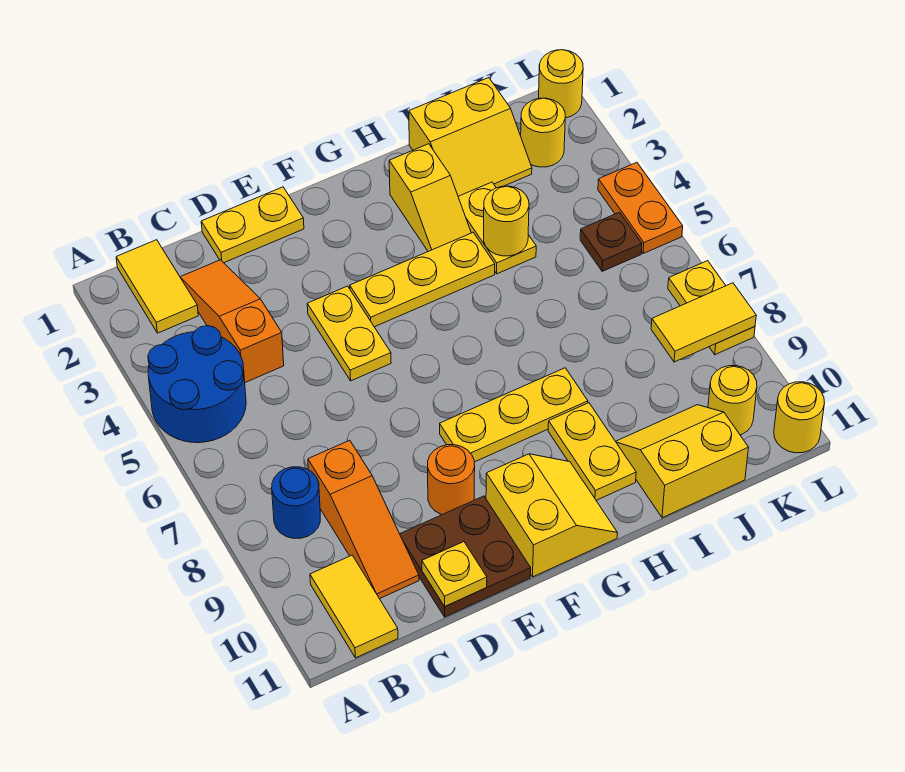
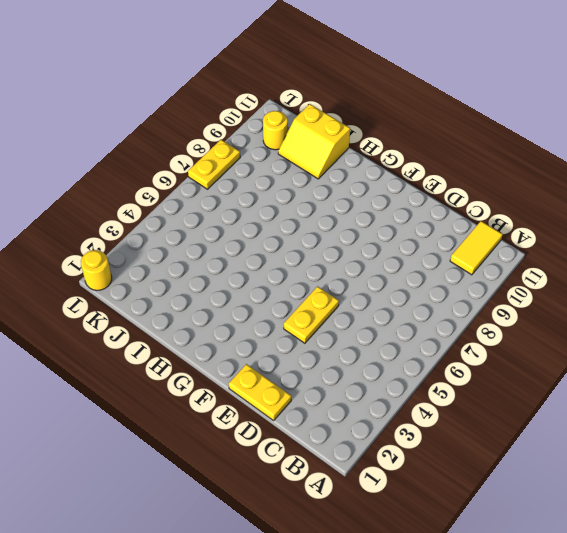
none -> blue 2x2 round brick [148,326,246,443]
none -> yellow 1x2 tile [116,240,198,333]
none -> blue 1x1 round brick [272,467,320,538]

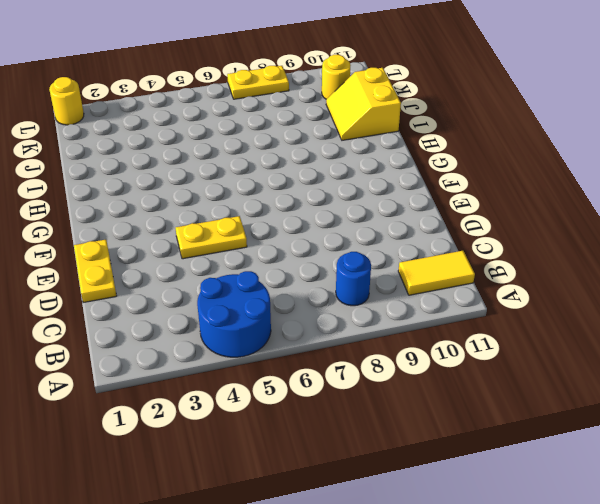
none -> yellow 1x2 tile [116,240,198,333]
none -> orange 1x3 slope [180,260,284,383]
none -> orange 1x3 slope [308,440,419,599]

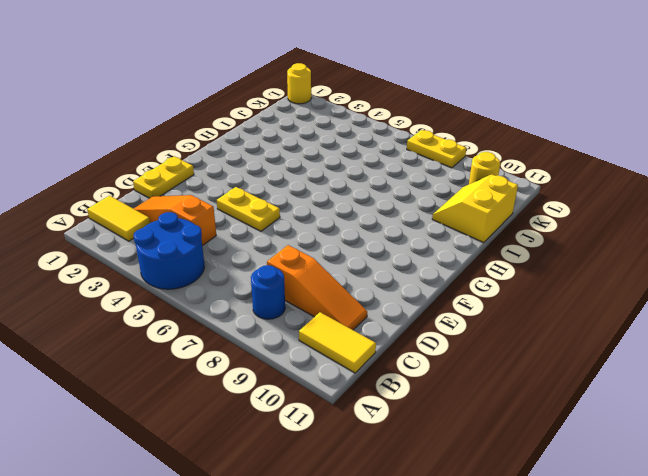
none -> brown 2x2 plate [400,496,531,617]
none -> orange 1x1 round brick [428,445,475,515]
none -> yellow 1x3 plate [350,233,495,327]

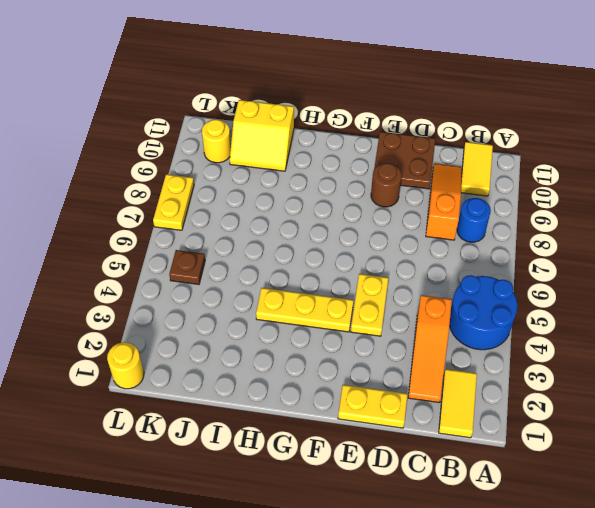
brown 1x1 round brick [371,163,402,207] -> orange 1x1 round brick [428,445,475,515]
none -> yellow 1x3 plate [440,368,588,462]
none -> yellow 2x2 slope [486,454,617,577]
none -> yellow 1x2 slope [389,144,471,251]

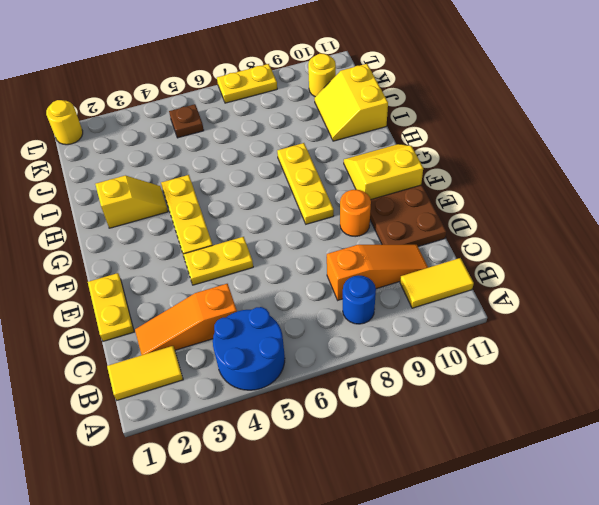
none -> yellow 1x2 plate [548,403,636,500]
none -> yellow 2x2 slope [409,78,532,196]
none -> yellow 1x2 plate [458,182,536,274]

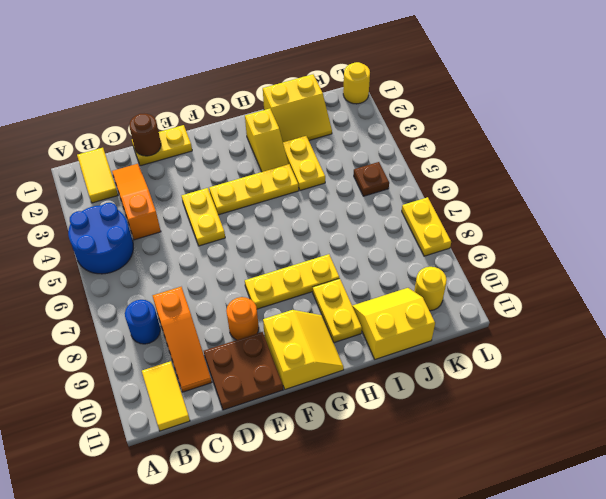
brown 1x1 round brick [129,114,161,156] -> none
none -> yellow 1x1 round brick [521,98,565,167]
none -> orange 1x2 plate [598,162,683,253]
none -> yellow 1x1 round brick [774,382,825,453]

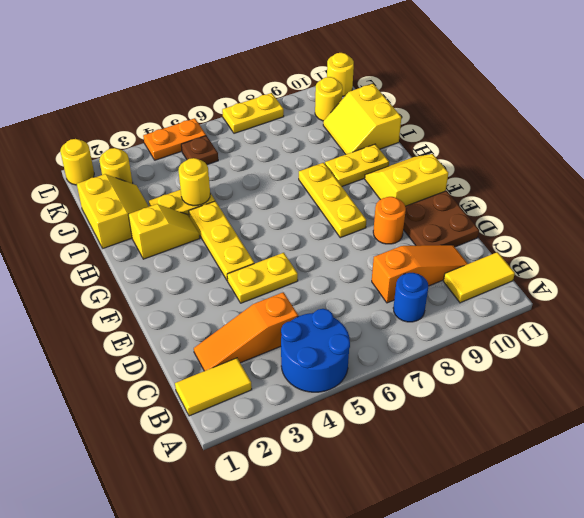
none -> yellow 1x2 plate [201,187,304,263]
none -> yellow 1x1 plate [422,542,487,606]
none -> yellow 1x2 tile [651,283,756,362]

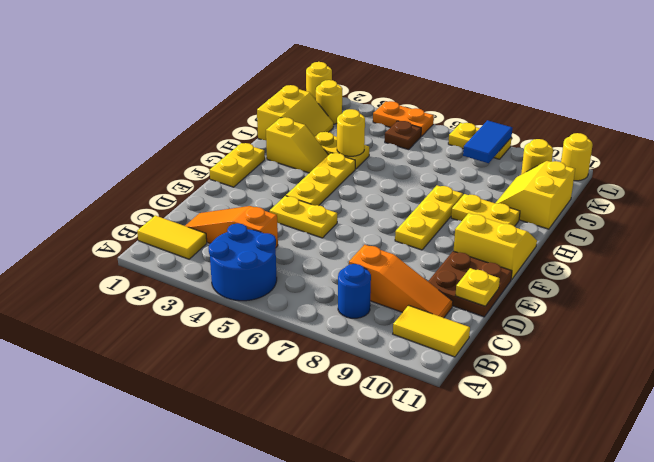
yellow 1x2 plate [209,143,265,187] -> yellow 1x2 plate moved to [201,187,304,263]
blue 1x2 tile [463,120,512,163] -> yellow 1x2 tile [651,283,756,362]
none -> orange 1x1 round brick [428,445,475,515]

